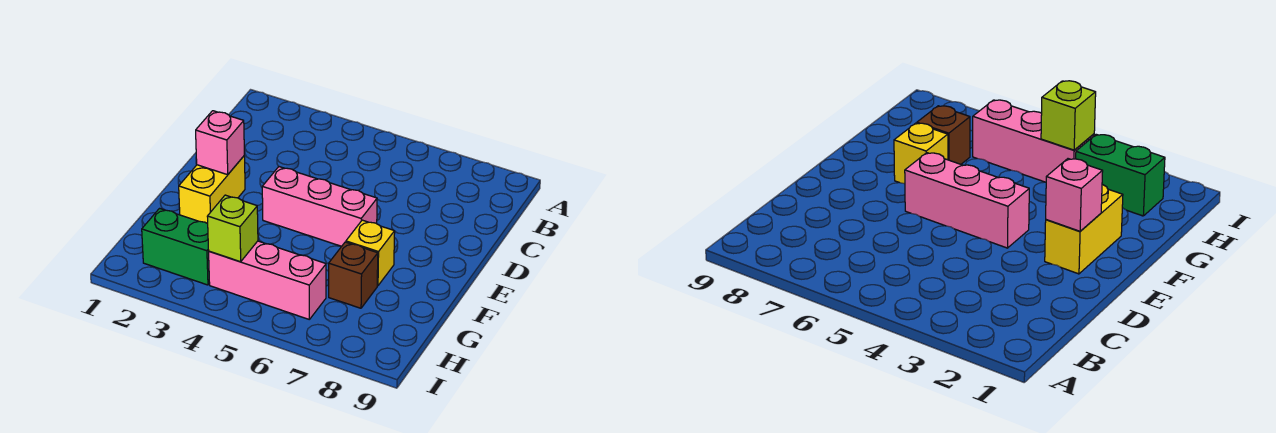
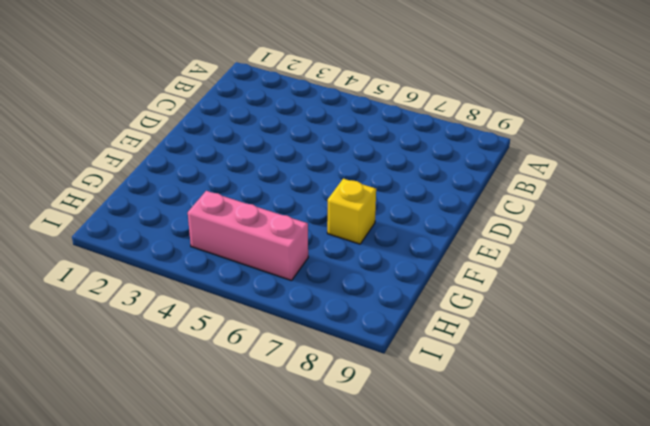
none -> yellow 1x2 brick [179,156,245,224]
none -> pink 1x3 brick [262,167,377,246]

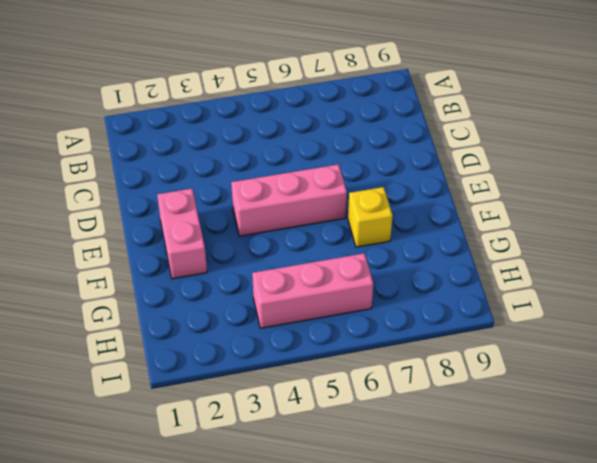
pink 1x2 brick [157,189,207,279] -> yellow 1x2 brick [179,156,245,224]
none -> brown 1x1 brick [329,242,378,308]
none -> green 1x2 brick [142,208,210,285]

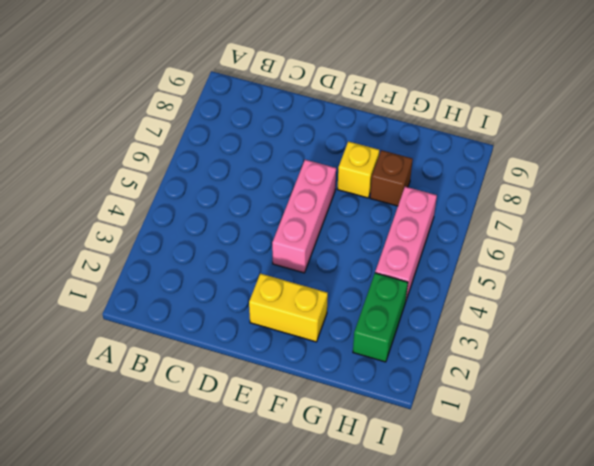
none -> pink 1x1 brick [196,111,244,175]
none -> lime 1x1 brick [207,195,258,262]

